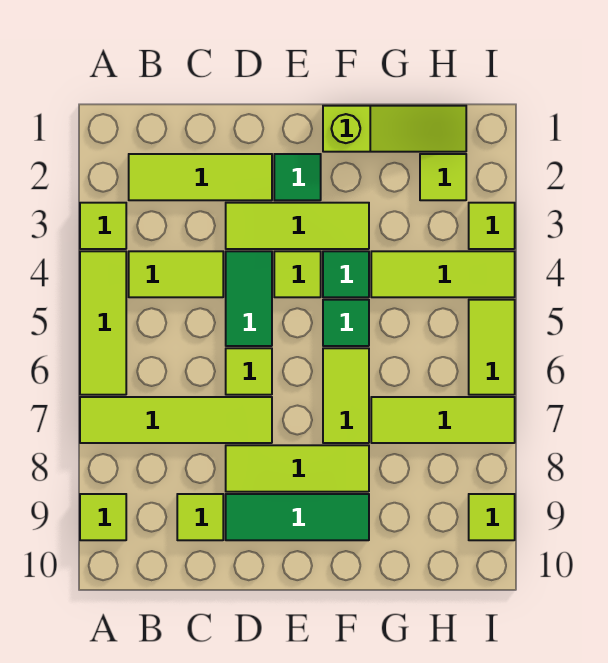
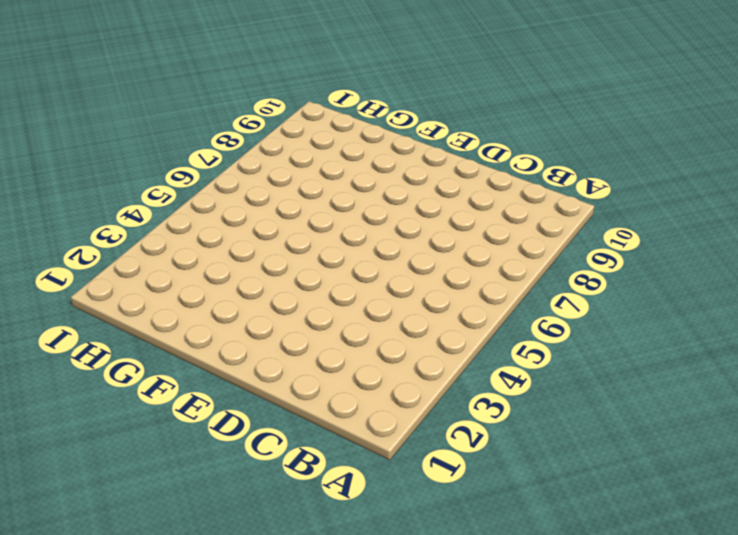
none -> lime 1x1 tile [80,203,126,249]
none -> lime 1x3 tile [80,251,126,395]
none -> lime 1x4 tile [80,397,272,443]

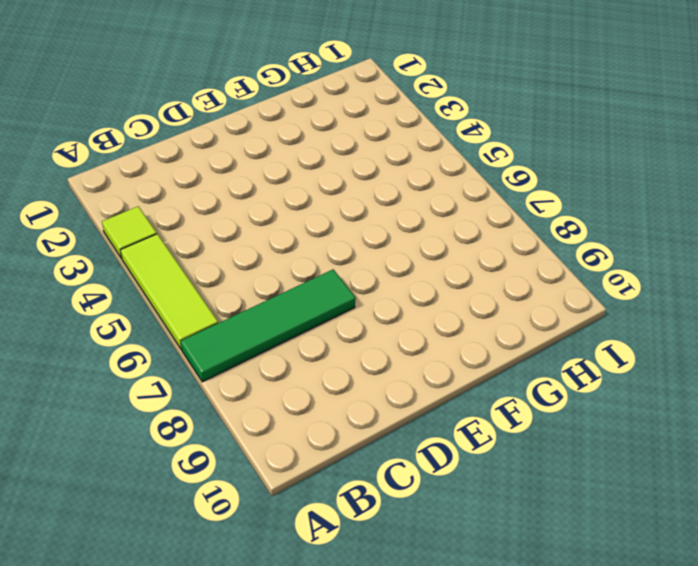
green 1x4 tile [181,269,356,382] -> lime 1x4 tile [80,397,272,443]
none -> lime 1x1 tile [80,494,126,540]
none -> lime 1x3 tile [129,154,272,200]
none -> lime 1x2 tile [129,251,223,297]

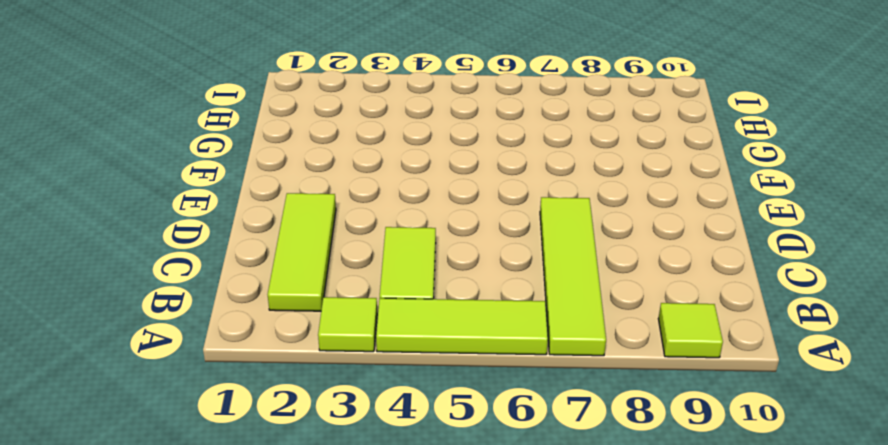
none -> lime 1x1 tile [177,494,223,540]
none -> lime 1x3 tile [226,203,369,249]
none -> green 1x2 tile [226,251,272,346]

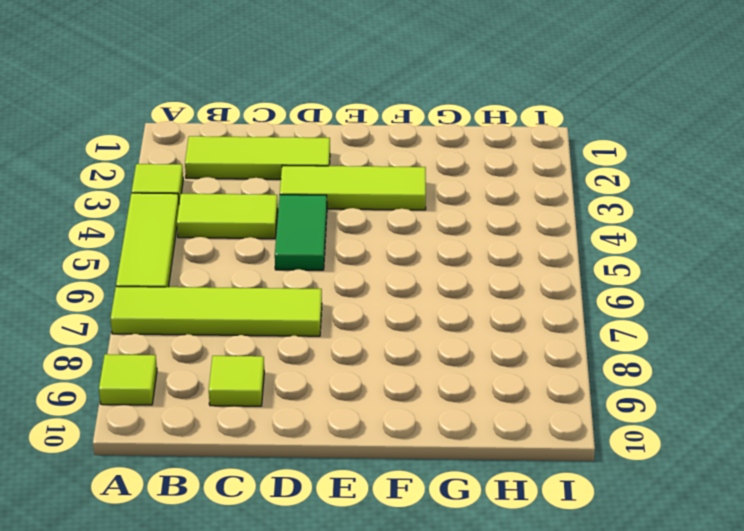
none -> lime 1x1 tile [226,348,272,395]
none -> lime 1x3 tile [226,445,369,492]
none -> green 1x3 tile [226,494,369,540]

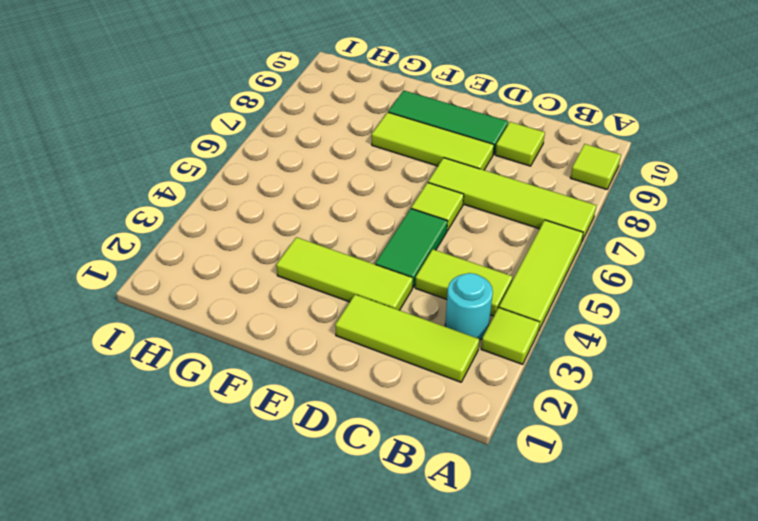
cyan 1x1 round brick [445,273,493,340] -> none
none -> green 1x1 tile [274,154,321,200]
none -> lime 1x1 tile [274,251,321,297]
none -> lime 1x3 slope [323,106,466,152]

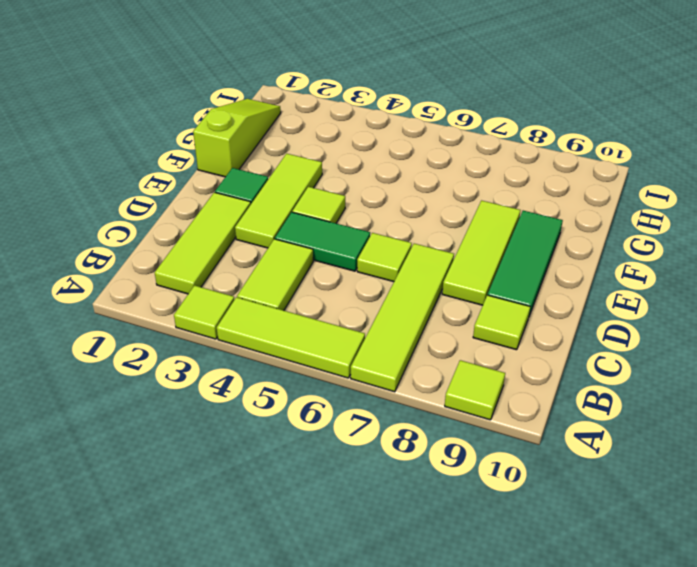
none -> green 1x1 tile [323,251,369,297]
none -> green 1x1 tile [323,300,369,346]
none -> lime 1x2 tile [323,348,369,443]

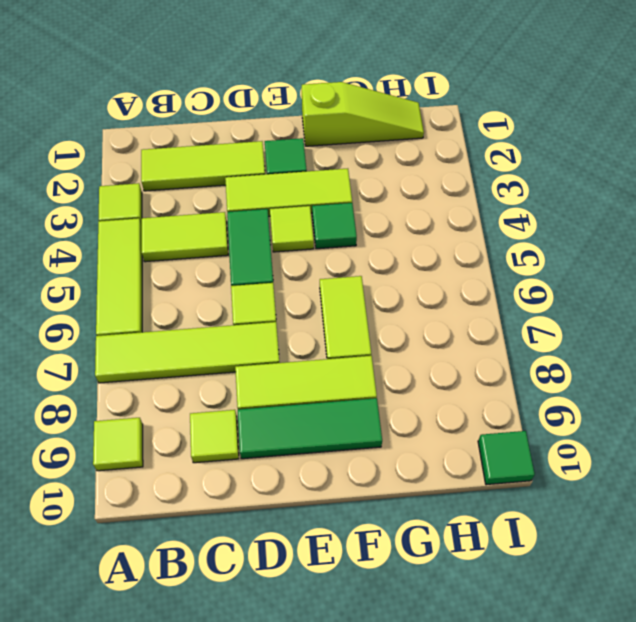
green 1x1 tile [478,431,535,485] -> green 1x1 tile moved to [323,300,369,346]
none -> lime 1x3 tile [371,251,515,297]
none -> lime 1x3 tile [371,397,515,443]
none -> lime 1x1 tile [420,154,466,200]

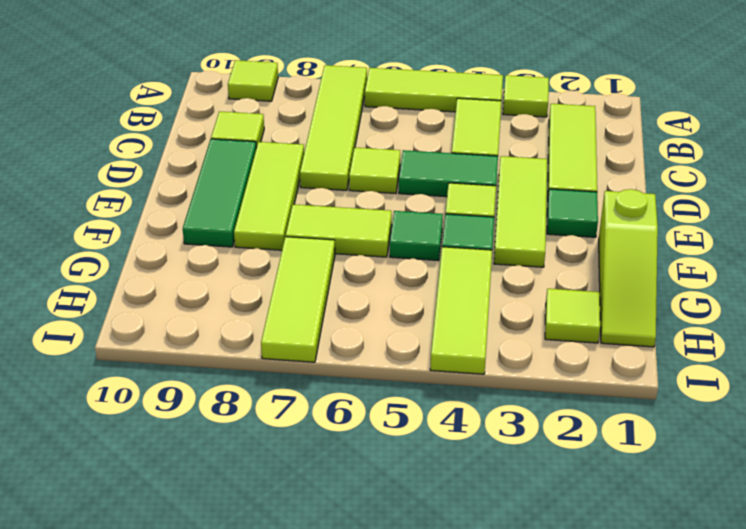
none -> lime 1x1 tile [469,203,515,249]
none -> lime 1x2 tile [469,300,515,395]
none -> lime 1x1 tile [469,494,515,540]

